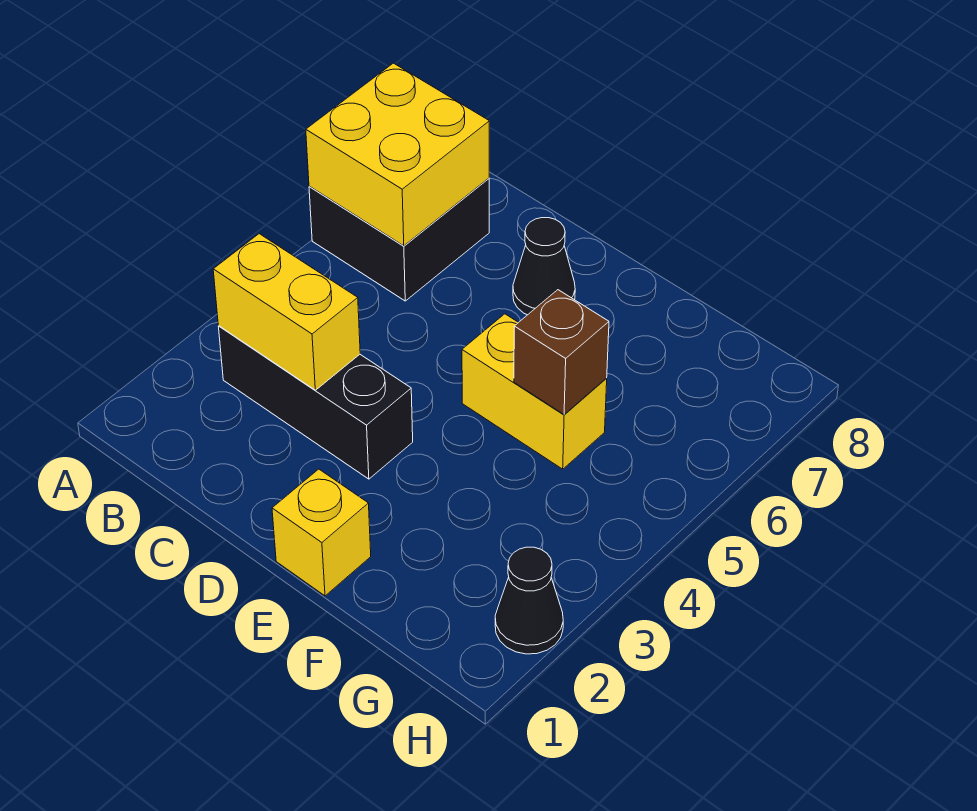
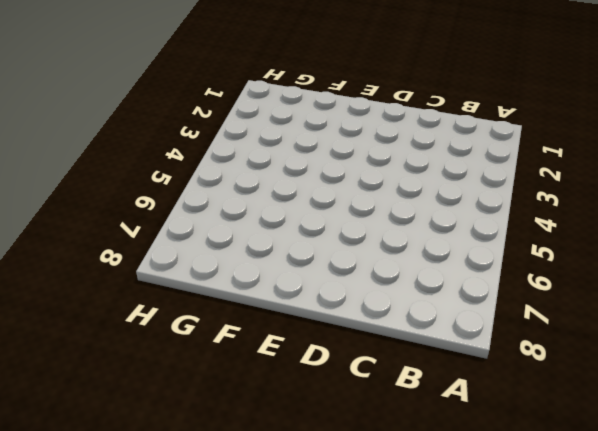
none -> black 2x2 brick [309,178,489,301]
none -> black 1x3 brick [218,326,413,479]

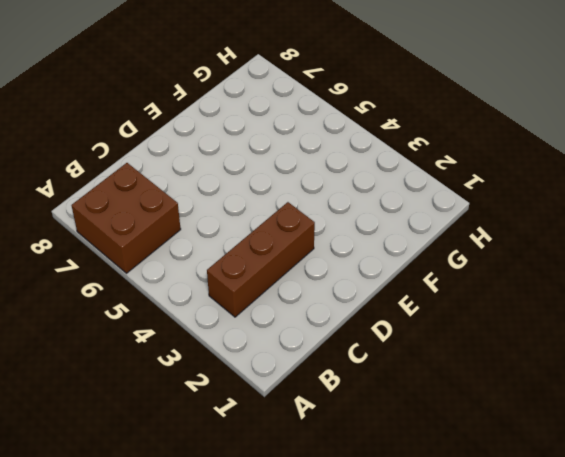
brown 2x2 brick [71,163,181,273] -> black 2x2 brick [309,178,489,301]
brown 1x3 brick [207,202,315,317] -> black 1x3 brick [218,326,413,479]
none -> black 1x1 cone [513,218,575,315]
none -> yellow 1x1 brick [272,469,371,596]

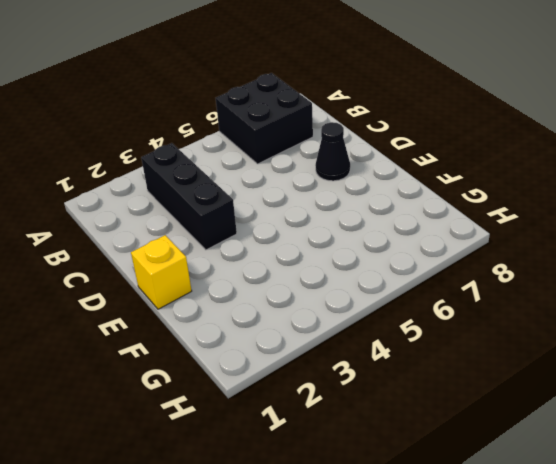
none -> yellow 1x2 brick [462,314,607,469]
none -> black 1x1 cone [495,547,563,654]

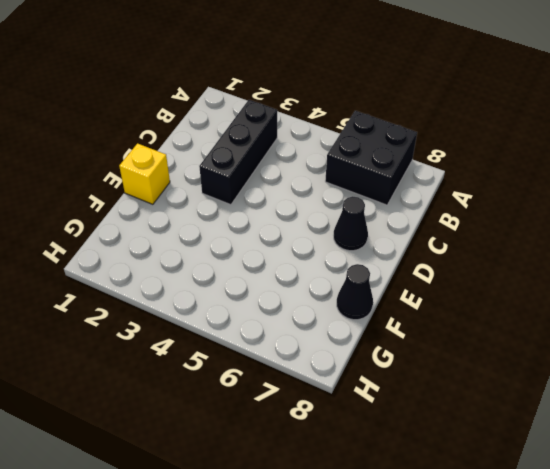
black 1x1 cone [337,264,373,320] -> black 1x1 cone moved to [495,547,563,654]
none -> yellow 1x2 brick [462,314,607,469]
none -> yellow 2x2 brick [306,63,489,246]

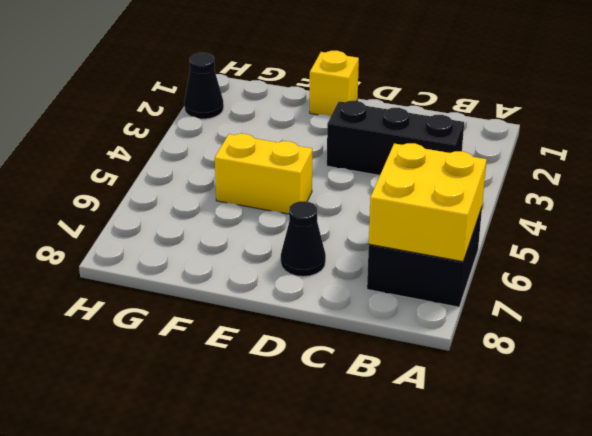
none -> yellow 1x2 brick [213,234,360,390]
none -> brown 1x1 brick [514,290,609,415]

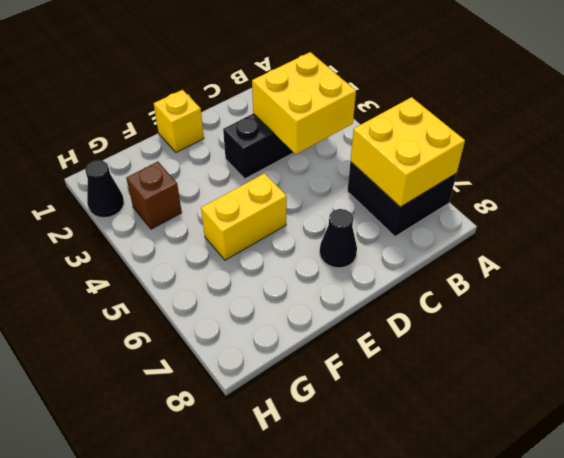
yellow 2x2 brick [252,52,356,154] -> yellow 1x2 brick [213,234,360,390]
brown 1x1 brick [126,162,182,229] -> brown 1x1 brick moved to [514,290,609,415]

